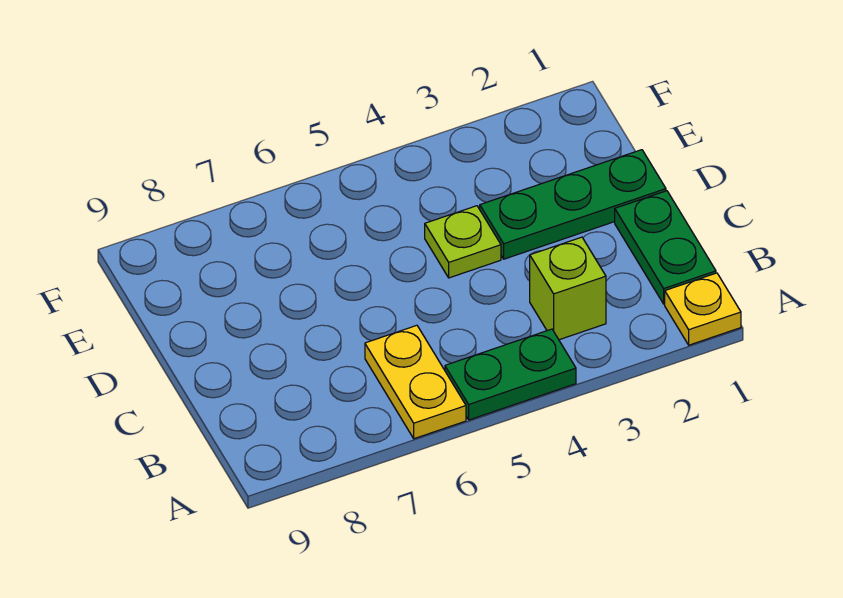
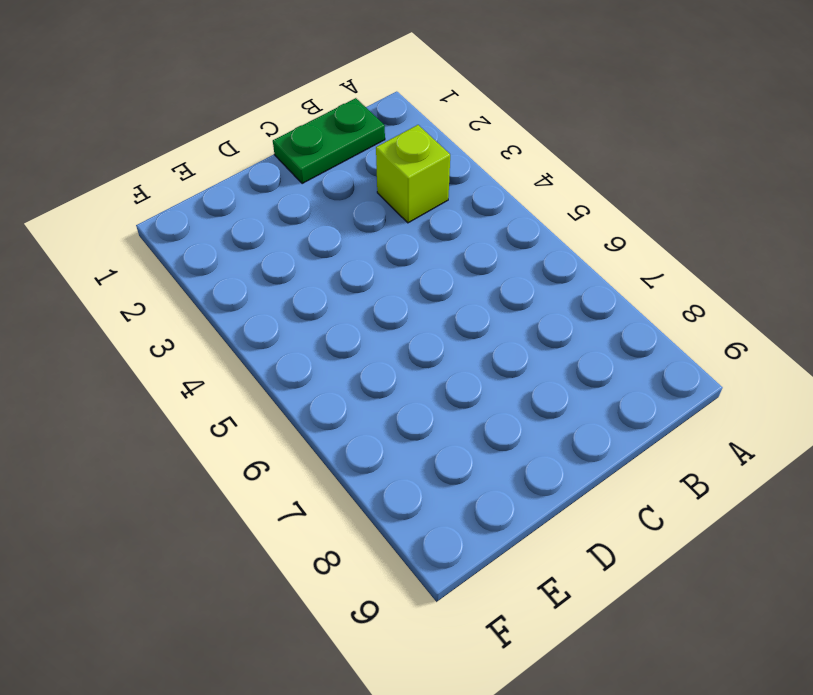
none -> yellow 1x1 plate [665,273,741,345]
none -> green 1x2 plate [445,329,576,420]

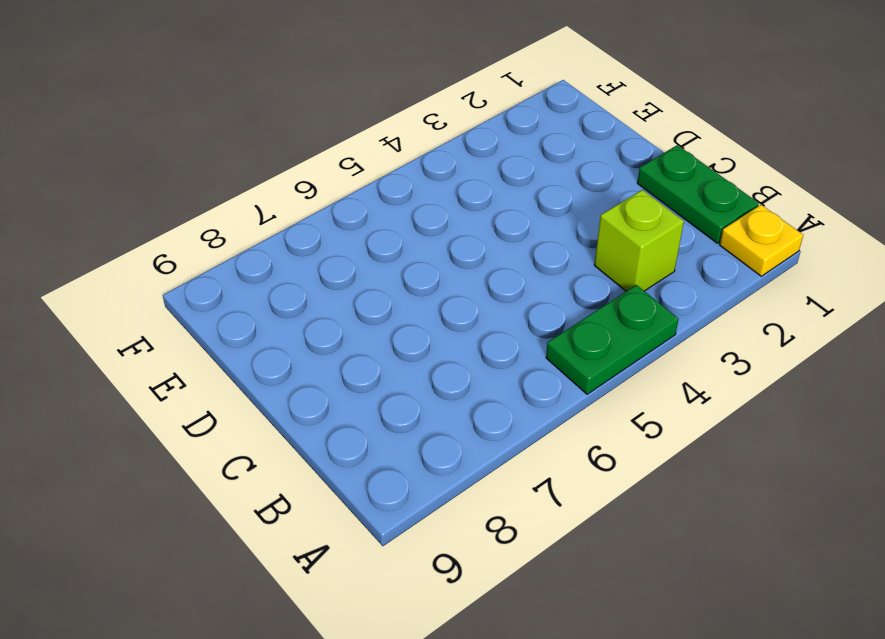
none -> yellow 1x2 plate [365,325,466,439]
none -> green 1x3 plate [480,150,666,259]

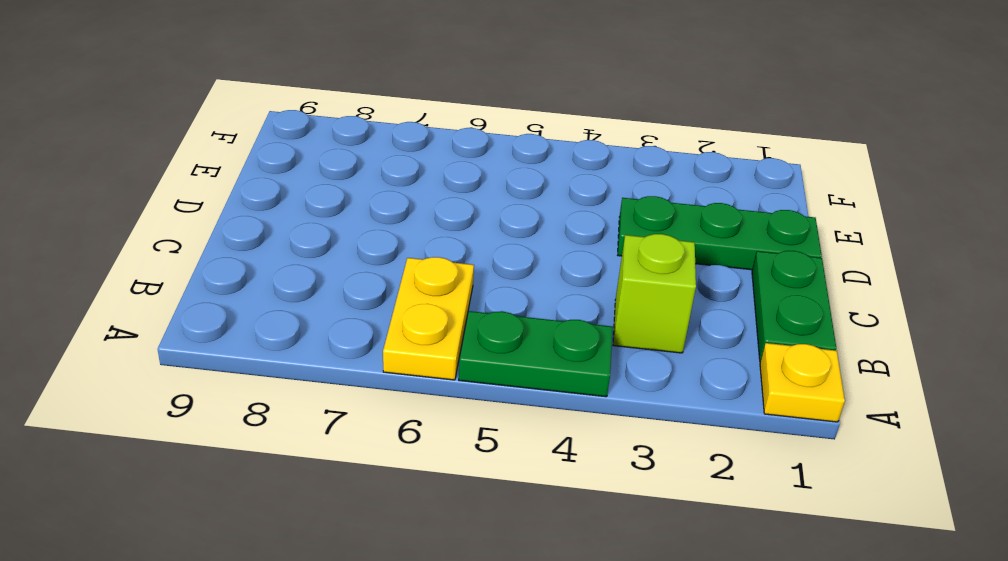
none -> lime 1x1 plate [425,206,501,278]

